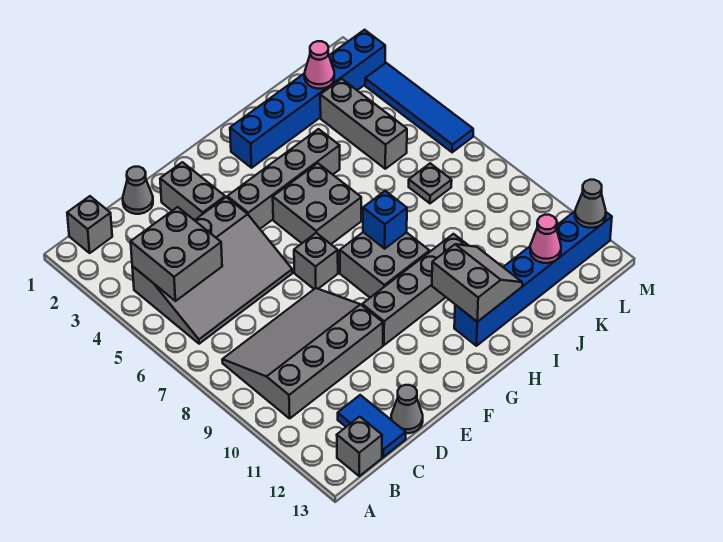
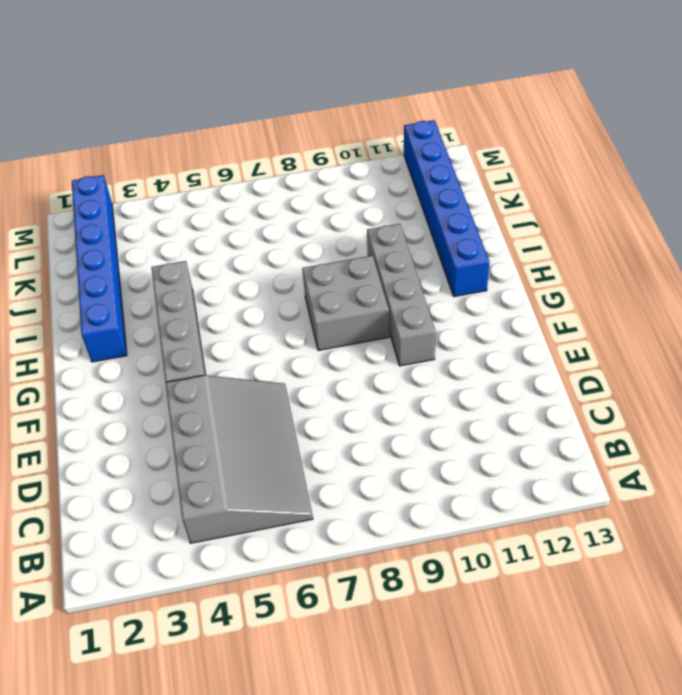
none -> grey 1x1 brick [67,196,112,253]
none -> grey 3x4 slope [222,288,383,418]
none -> grey 1x1 brick [337,417,382,476]

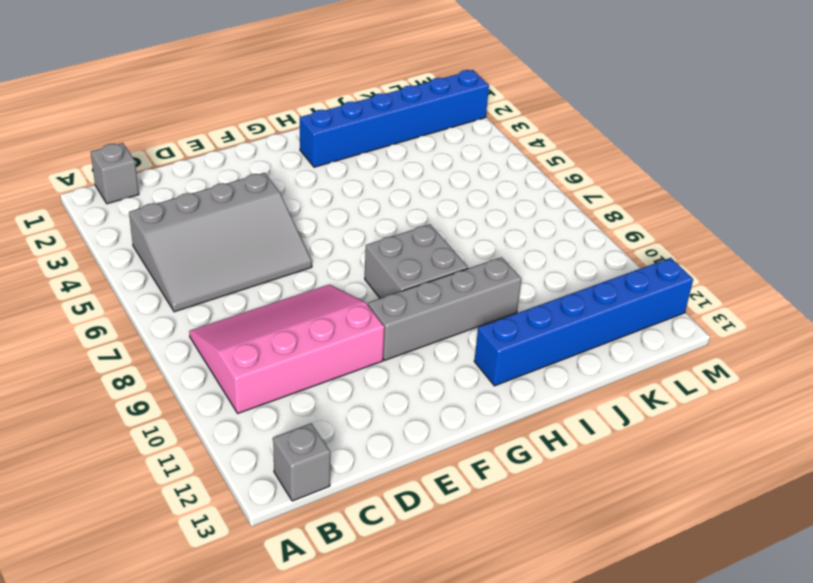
pink 3x4 slope [189,285,384,413] -> grey 3x4 slope [222,288,383,418]
none -> blue 1x2 tile [338,395,406,457]
none -> grey 1x1 cone [123,167,153,214]
none -> grey 1x1 cone [391,385,423,433]

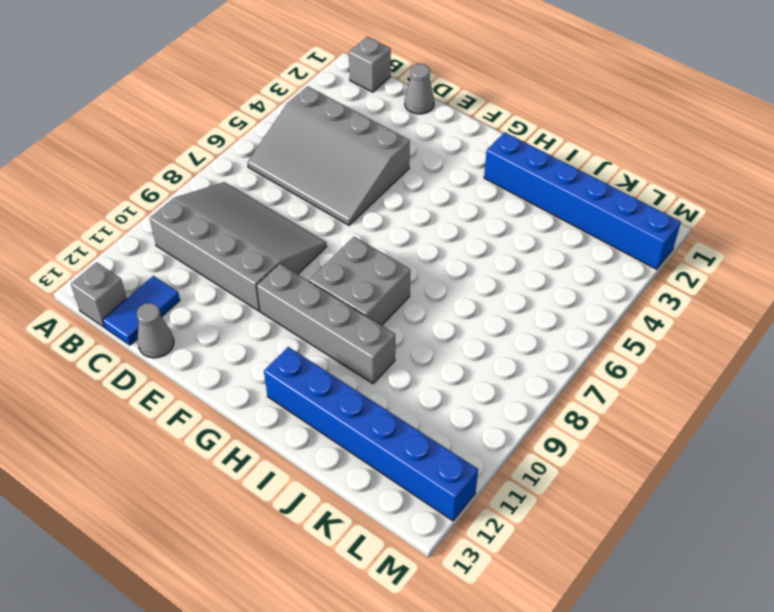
none -> grey 1x2 brick [160,162,225,220]
none -> grey 1x4 brick [227,129,340,229]
none -> grey 1x1 brick [294,233,338,289]

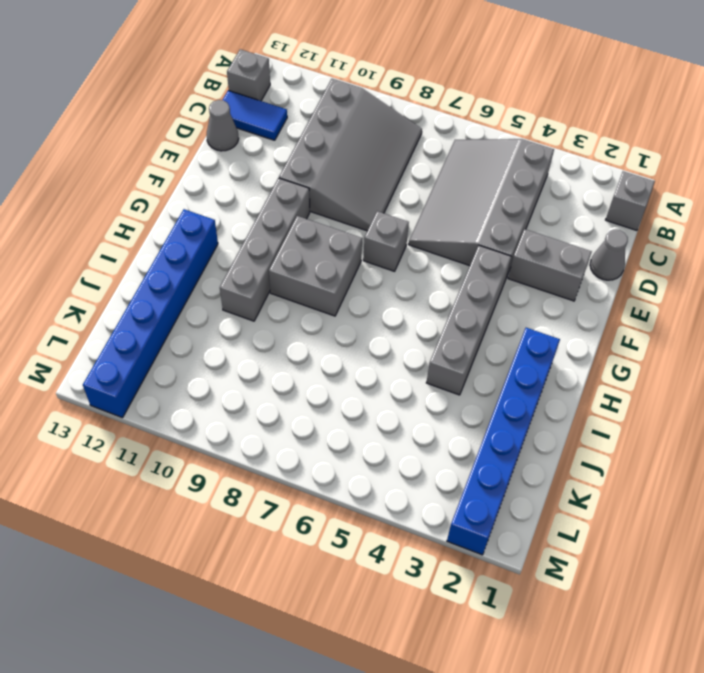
none -> grey 2x2 brick [273,163,361,244]
none -> grey 1x3 brick [320,79,407,169]
none -> grey 1x1 plate [409,163,452,203]

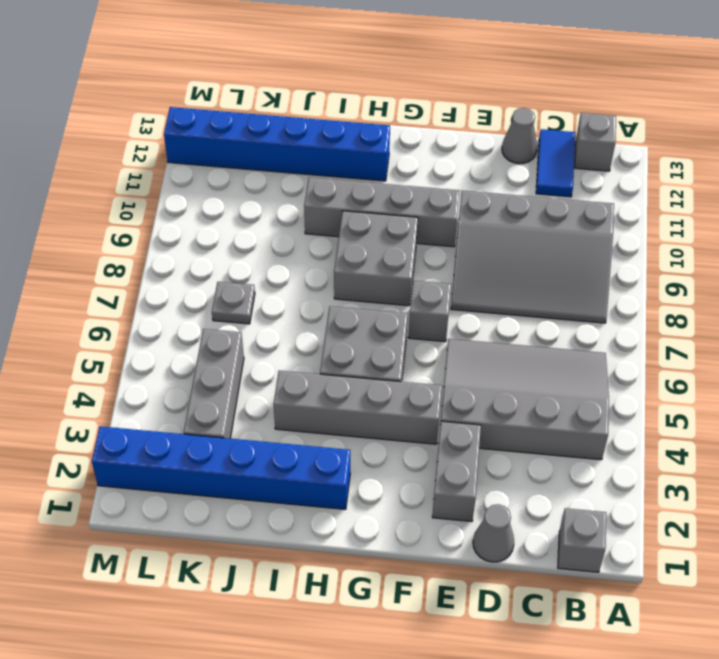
none -> blue 1x4 tile [365,63,473,152]
none -> grey 2x2 brick [131,207,222,301]
none -> blue 1x1 brick [363,191,407,249]

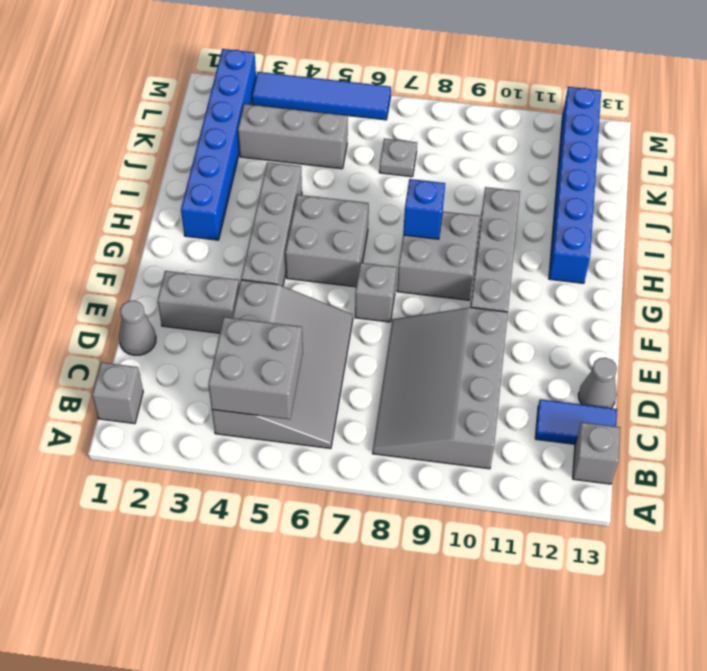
none -> grey 2x2 slope [432,244,522,322]
none -> pink 1x1 cone [305,41,334,89]
none -> pink 1x1 cone [530,215,561,263]

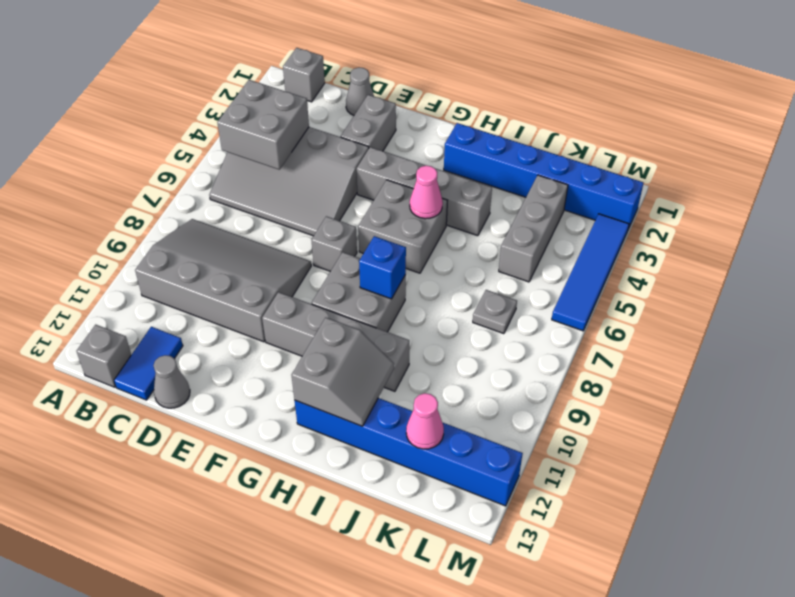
pink 1x1 cone [410,166,443,219] -> pink 1x1 cone moved to [305,41,334,89]
none -> grey 1x1 cone [575,180,606,228]

